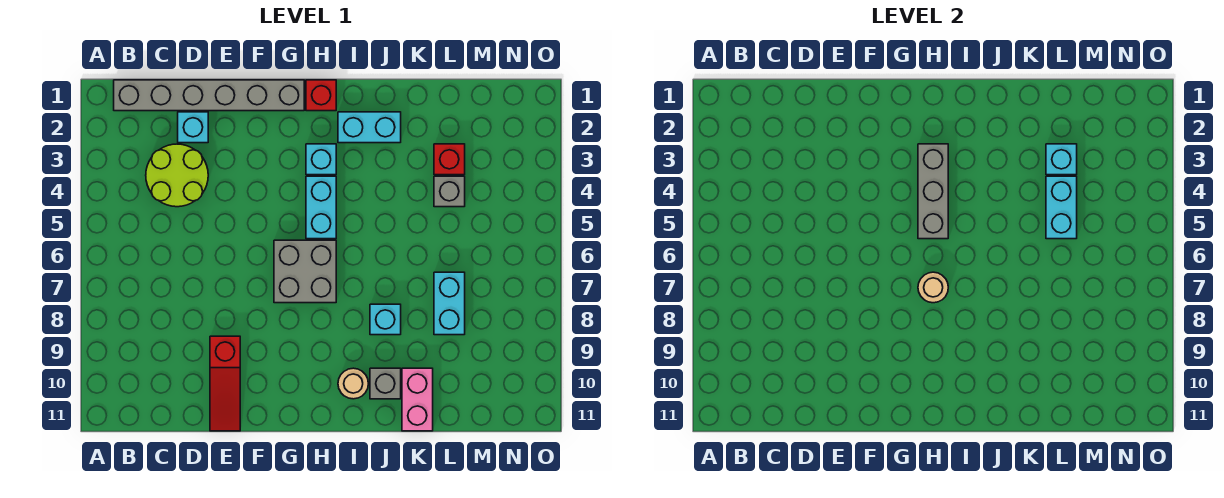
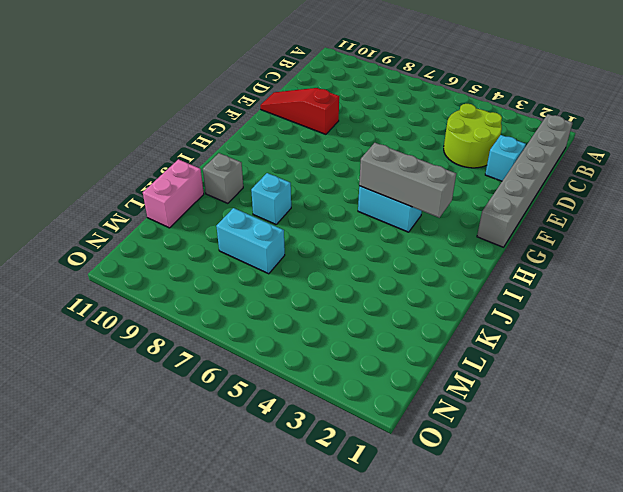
pink 1x2 brick [143,159,204,228] -> pink 1x2 brick turned to [402,368,433,431]
none -> grey 2x2 brick [274,240,336,303]
none -> red 1x1 brick [306,80,336,111]
none -> cyan 1x1 brick [306,144,336,175]

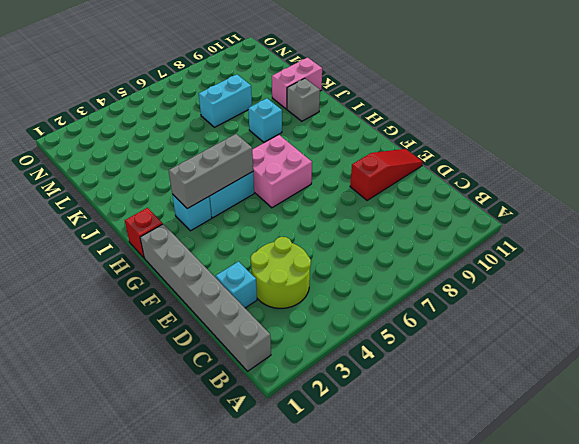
pink 2x2 brick [252,135,312,208] -> grey 2x2 brick [274,240,336,303]
none -> cyan 1x2 brick [338,112,401,143]
none -> tan 1x1 round brick [338,368,368,399]
none -> red 1x1 brick [434,144,465,175]

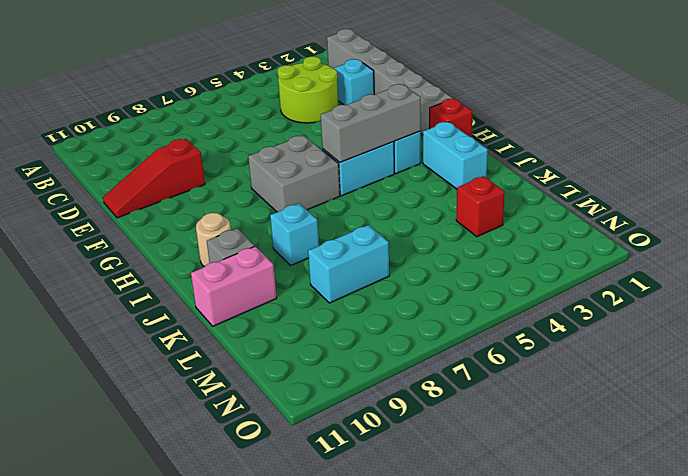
none -> grey 1x1 brick [434,176,465,207]
none -> tan 1x1 round brick [918,272,948,303]
none -> cyan 1x1 brick [1046,144,1077,175]

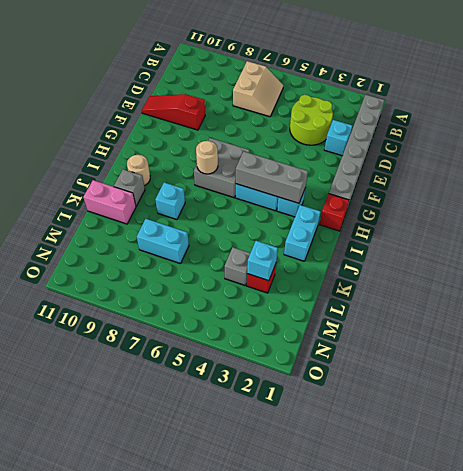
tan 2x2 slope [233,61,283,117] -> none
none -> cyan 1x2 brick [1046,176,1077,239]

